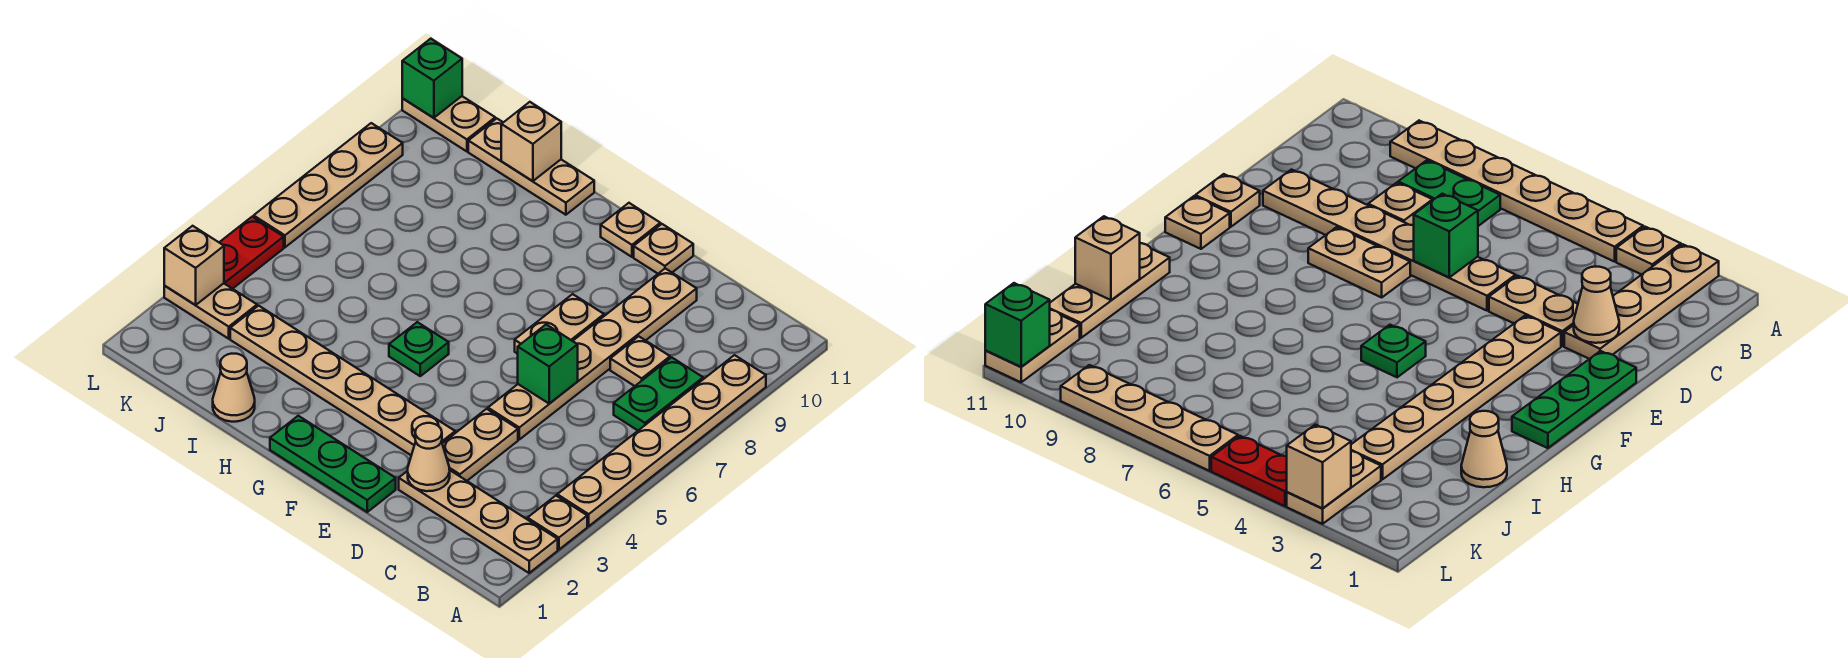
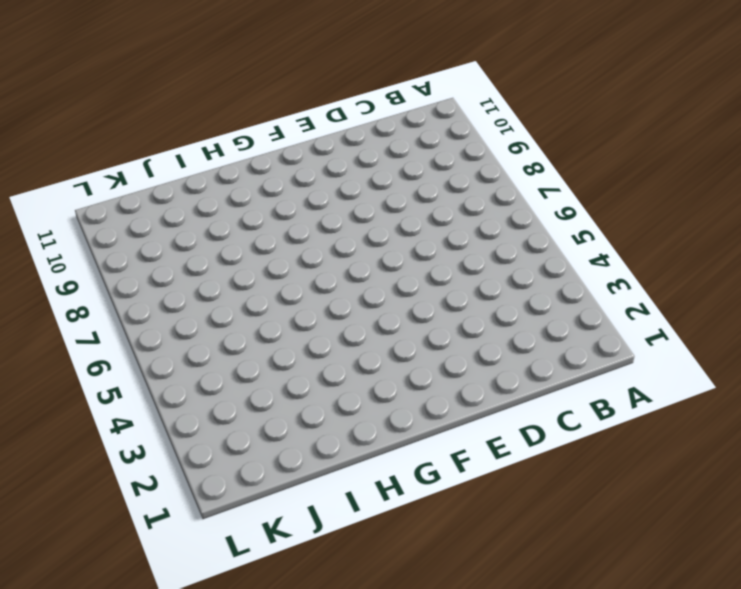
none -> tan 1x4 plate [399,470,558,573]
none -> tan 1x1 plate [528,496,587,550]
none -> tan 1x6 plate [557,355,766,526]

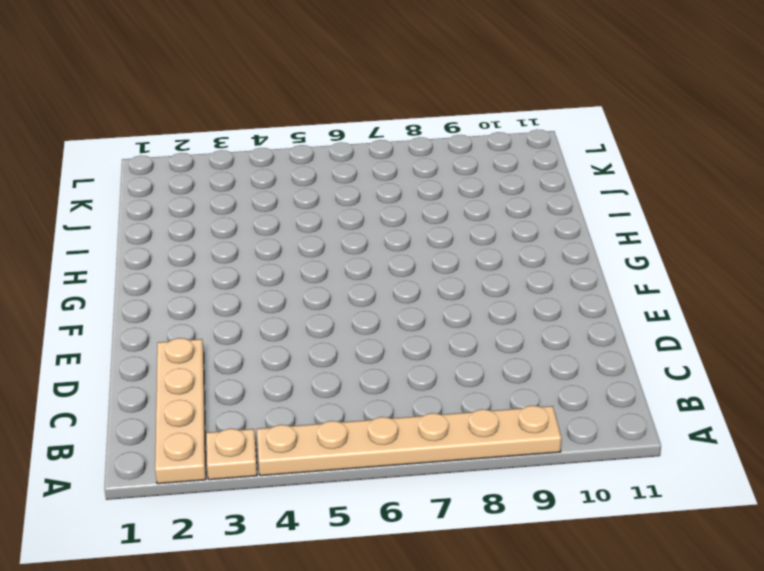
none -> green 1x2 plate [614,357,703,430]
none -> tan 1x1 plate [610,336,670,386]
none -> tan 1x2 plate [442,409,518,481]

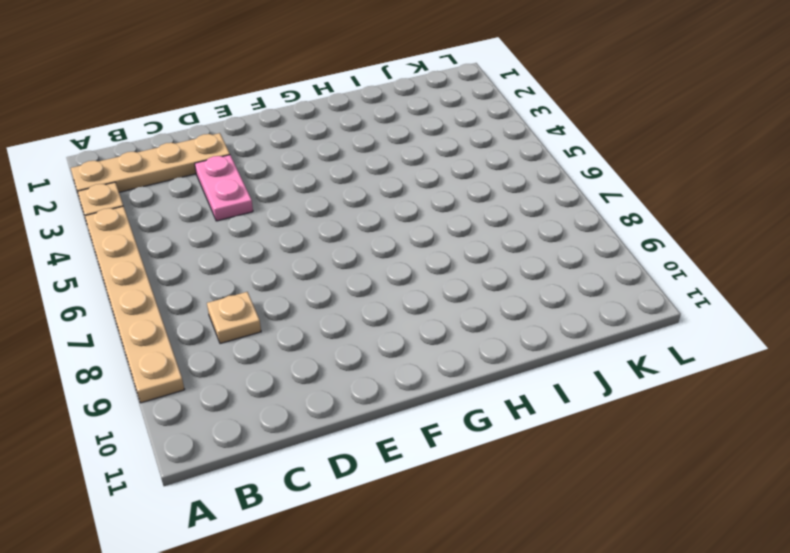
pink 1x2 plate [195,155,253,221] -> tan 1x2 plate [442,409,518,481]
none -> green 1x2 plate [614,357,703,430]
none -> tan 1x6 plate [488,268,697,439]
none -> green 1x3 plate [270,416,396,512]

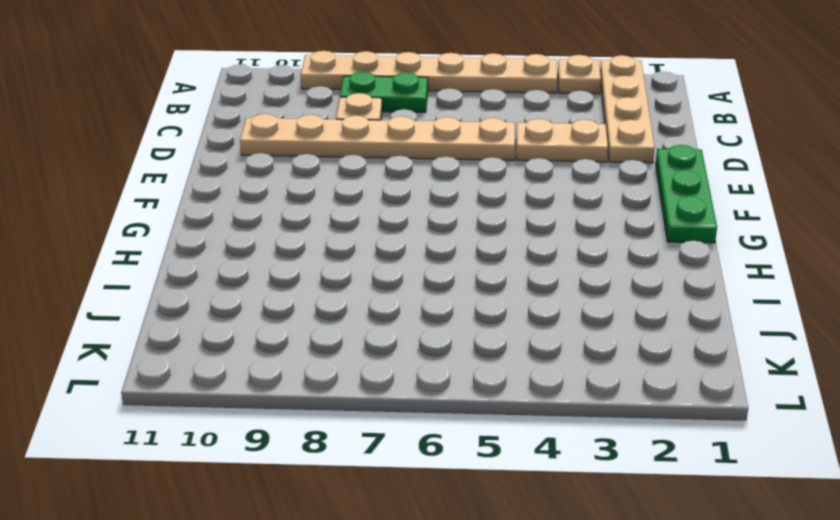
none -> tan 1x6 plate [230,306,455,455]
none -> tan 1x2 plate [515,294,604,354]
none -> tan 1x1 plate [634,224,693,273]

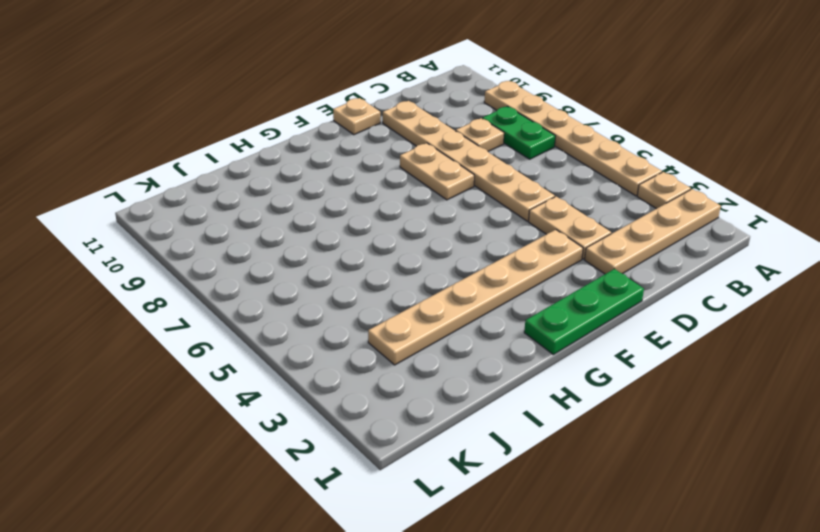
none -> tan 1x1 plate [601,203,660,257]
none -> green 1x1 plate [389,322,449,376]
none -> tan 1x3 plate [468,118,594,215]

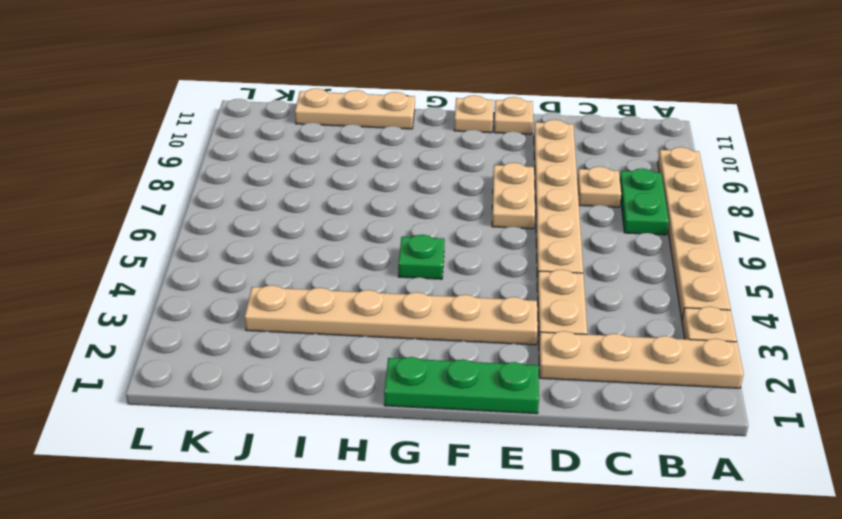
none -> tan 1x1 cone [213,354,255,422]
none -> tan 1x2 plate [164,283,257,339]
none -> tan 1x2 plate [402,96,495,151]

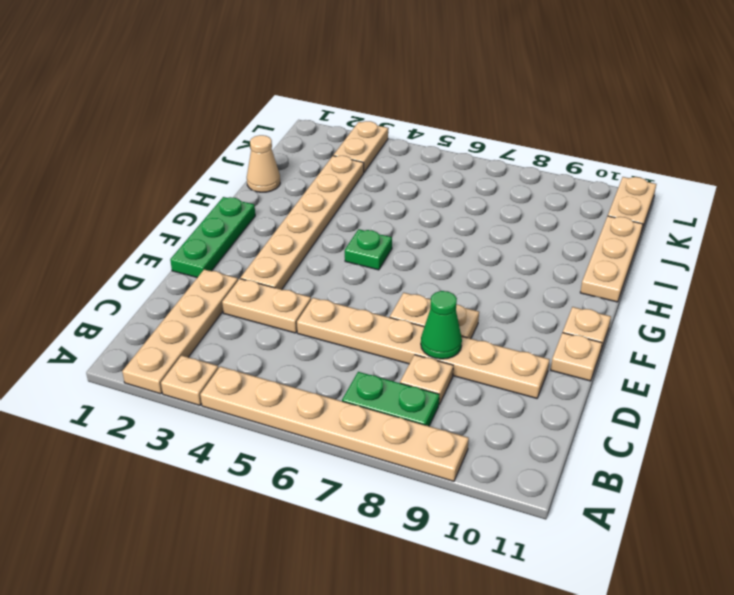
green 1x1 cone [421,291,462,359] -> none
none -> red 1x2 plate [219,217,284,289]
none -> tan 1x4 plate [254,123,403,247]
none -> tan 1x1 cone [408,423,450,491]

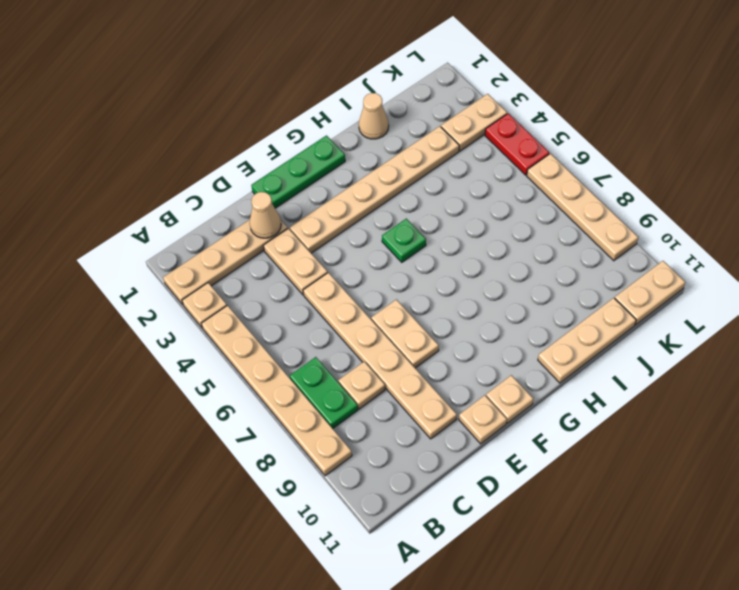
none -> green 1x1 brick [518,324,578,404]
none -> tan 1x1 brick [501,102,561,181]
none -> tan 1x1 brick [164,226,224,305]

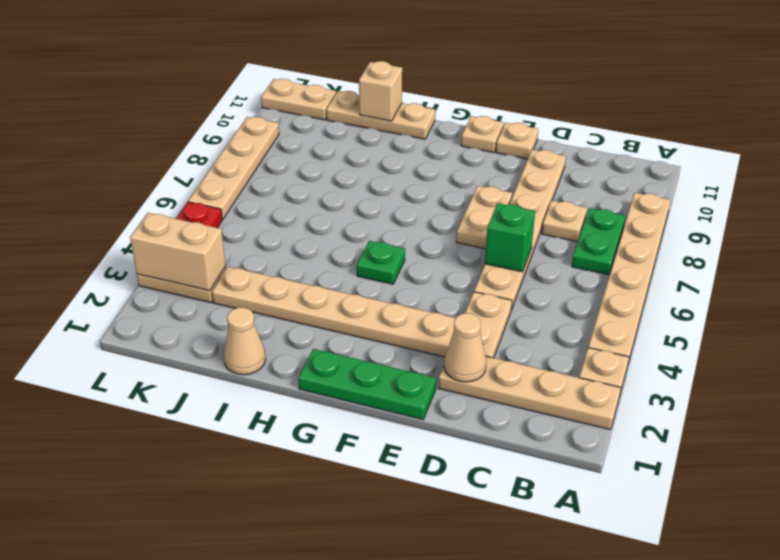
tan 1x2 brick [130,213,226,291] -> tan 1x1 brick [164,226,224,305]
none -> green 1x1 brick [402,39,462,118]

